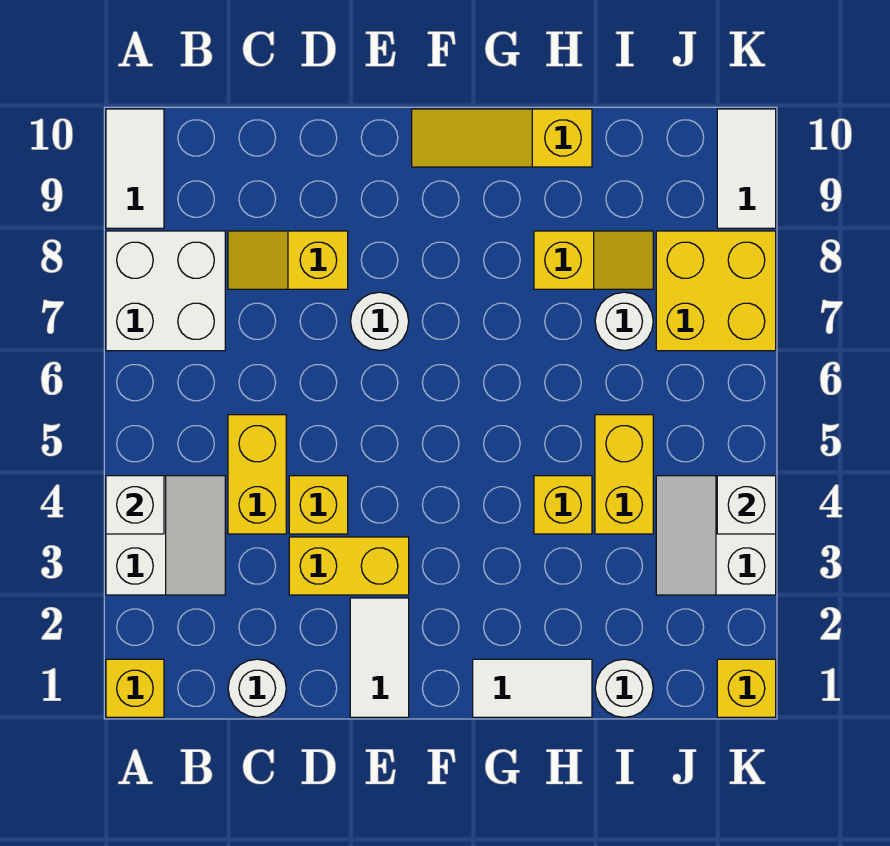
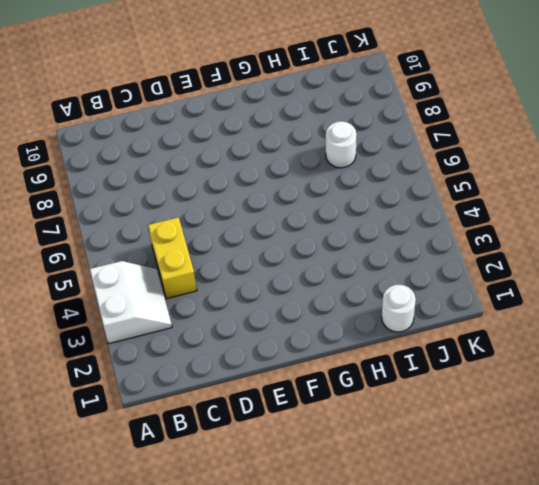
none -> yellow 1x1 brick [106,659,164,717]
none -> white 2x2 brick [106,231,225,351]
none -> white 1x2 tile [106,109,164,228]

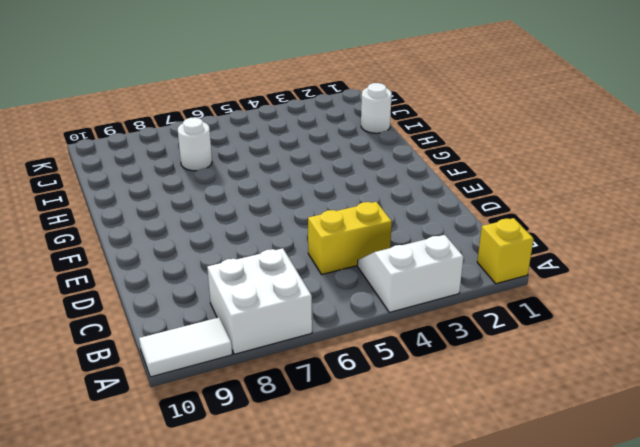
none -> white 1x1 round brick [228,659,286,717]
none -> yellow 1x2 slope [228,231,348,289]
none -> yellow 1x2 brick [289,537,409,595]

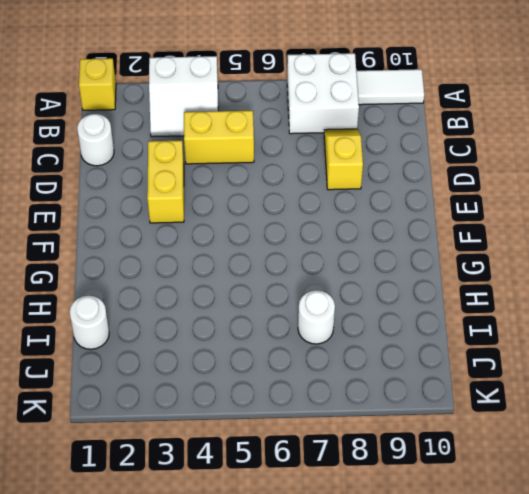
none -> yellow 1x1 brick [289,476,348,534]
none -> white 1x2 tile [350,598,409,717]
none -> white 1x1 round brick [351,292,409,351]

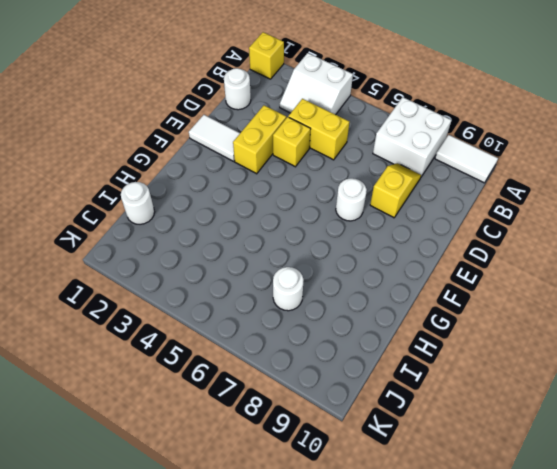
none -> yellow 1x3 slope [412,109,592,167]
none -> white 1x2 tile [473,659,592,717]
none -> yellow 1x1 brick [534,476,592,534]

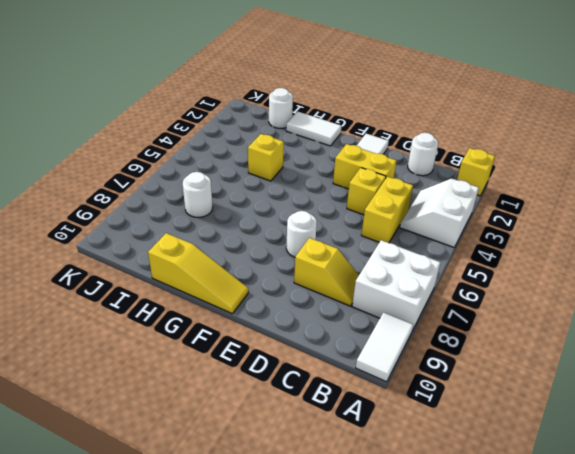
none -> yellow 1x2 slope [534,231,653,289]
none -> yellow 1x2 brick [595,415,653,534]
none -> white 2x2 slope [656,476,776,595]

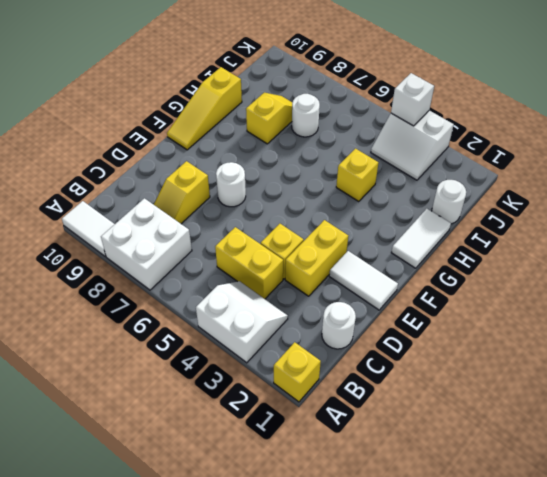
none -> yellow 1x2 brick [595,415,653,534]
none -> yellow 2x2 brick [656,231,776,351]
none -> yellow 1x1 brick [717,659,776,717]

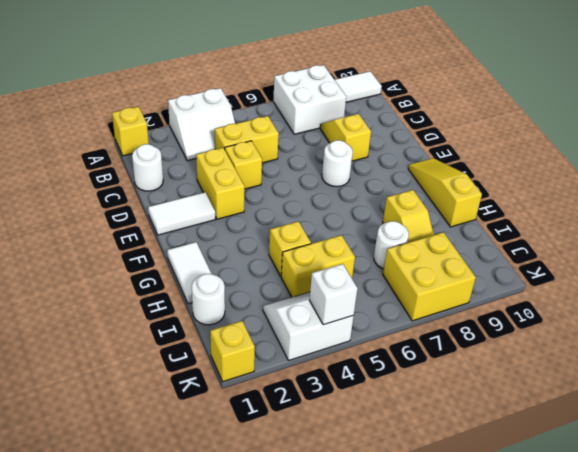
none -> white 1x2 tile [717,109,776,228]
none -> white 1x1 brick [106,476,164,534]

